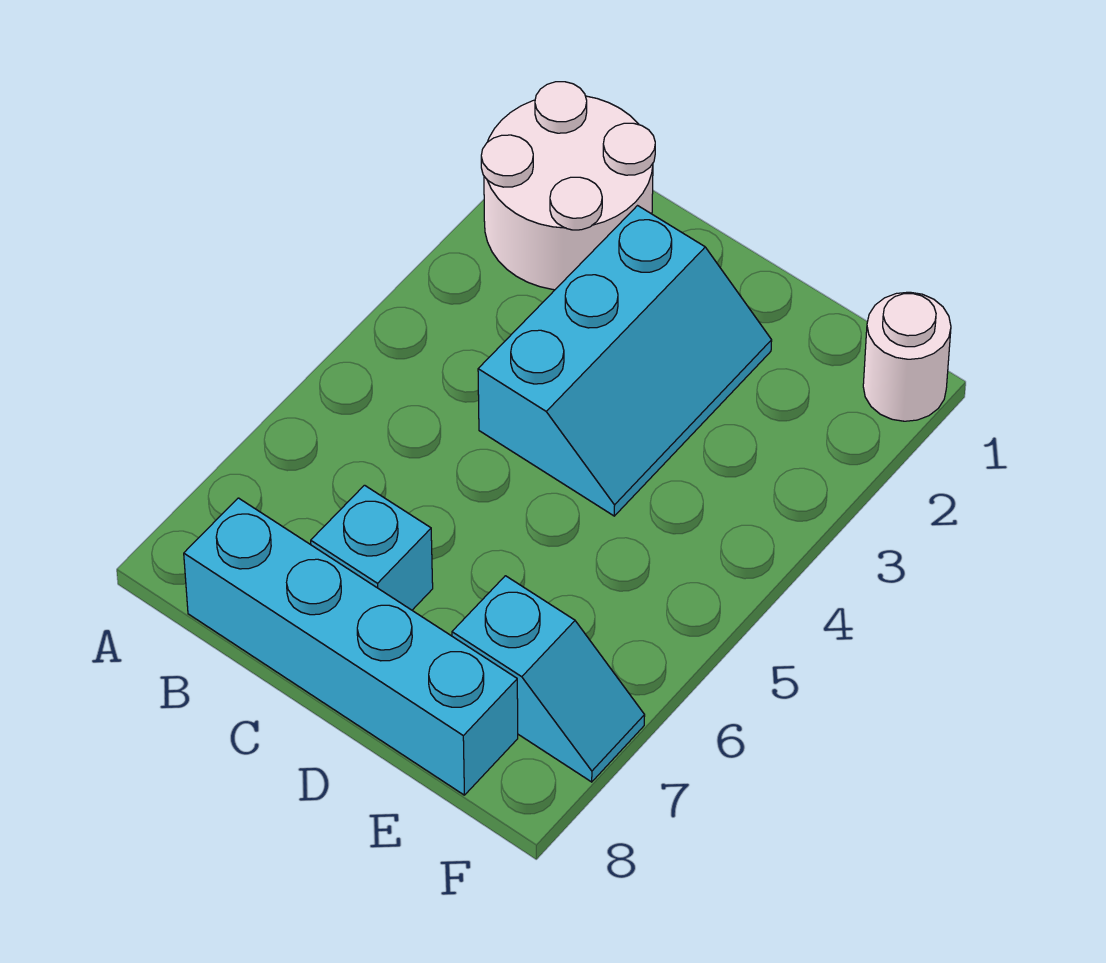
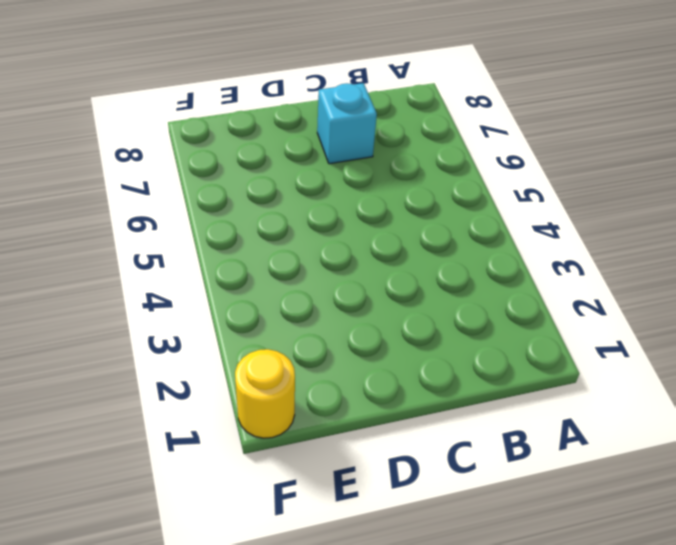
yellow 1x1 round brick [235,349,295,438] -> white 1x1 round brick [863,292,951,421]
none -> white 2x2 round brick [481,82,655,290]
none -> cyan 1x4 brick [184,498,518,795]

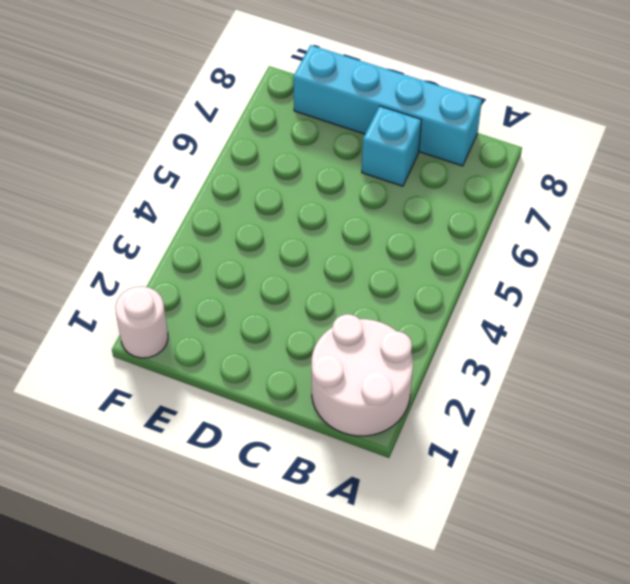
none -> cyan 2x3 slope [478,206,772,516]
none -> cyan 1x2 slope [452,576,645,782]

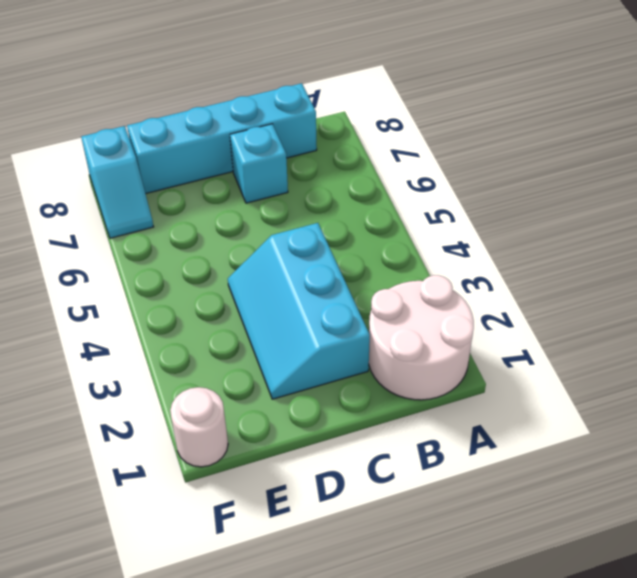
cyan 1x2 slope [81,126,154,238] -> cyan 1x2 slope turned to [452,576,645,782]

